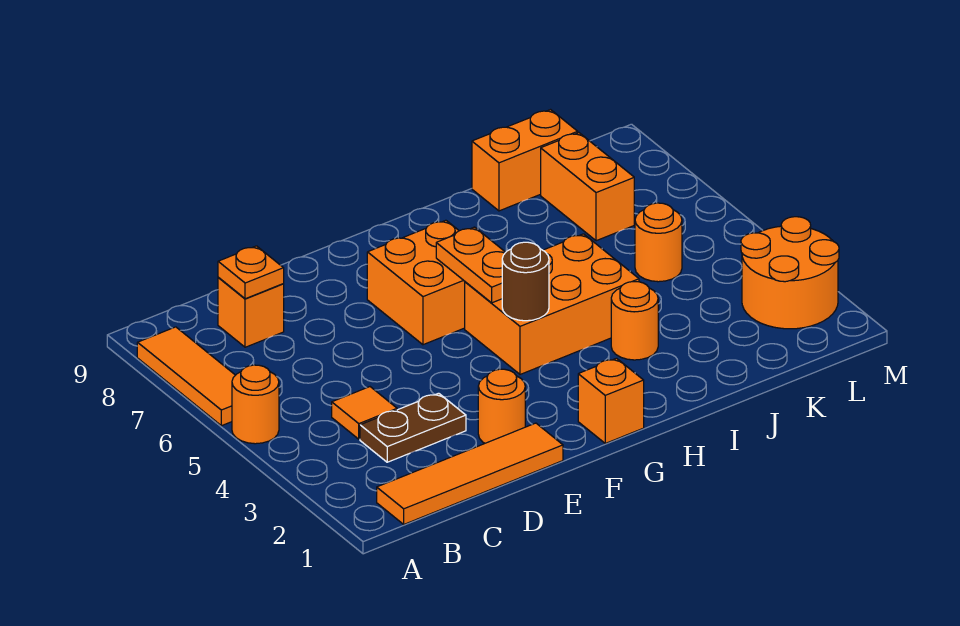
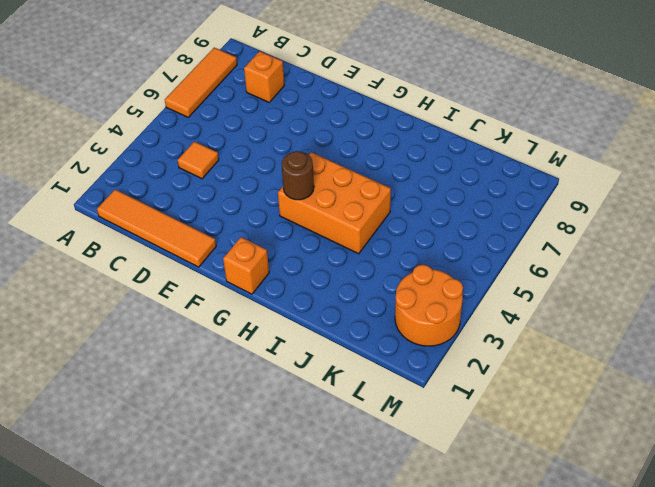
none -> orange 1x1 round brick [232,365,279,444]
none -> brown 1x2 plate [360,393,466,462]
none -> orange 1x1 round brick [478,369,525,443]

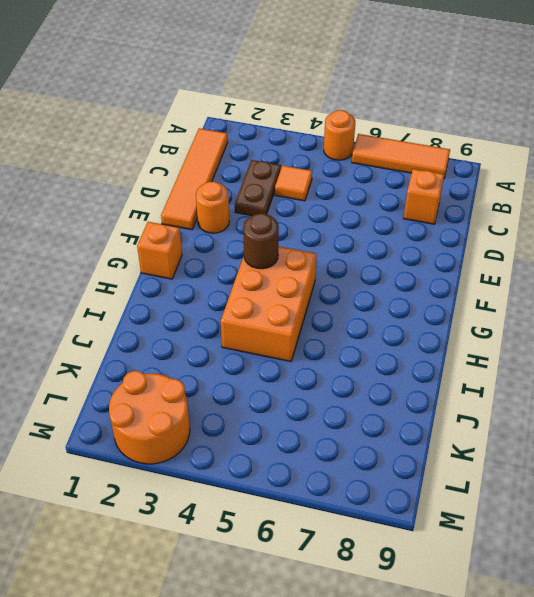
none -> orange 2x2 brick [367,220,465,345]
none -> orange 1x1 round brick [611,282,658,360]
none -> orange 1x2 brick [472,110,578,211]

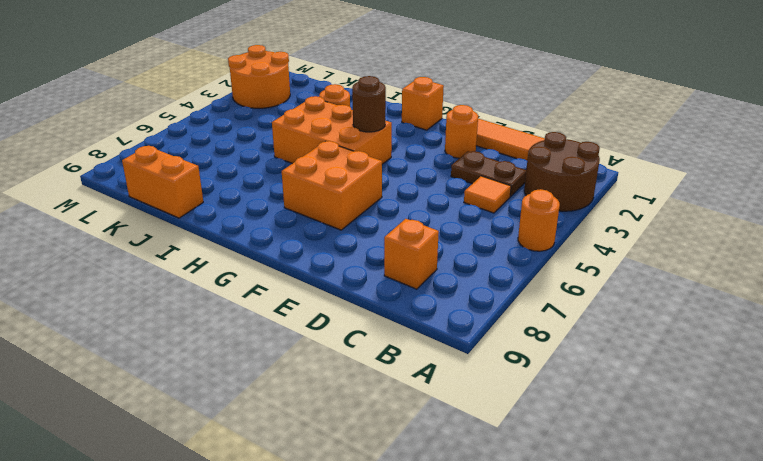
brown 2x2 round brick [524,132,600,211] -> none
none -> orange 1x3 tile [137,327,235,426]
none -> orange 1x1 round brick [635,203,682,282]
none -> orange 1x2 brick [541,133,634,241]

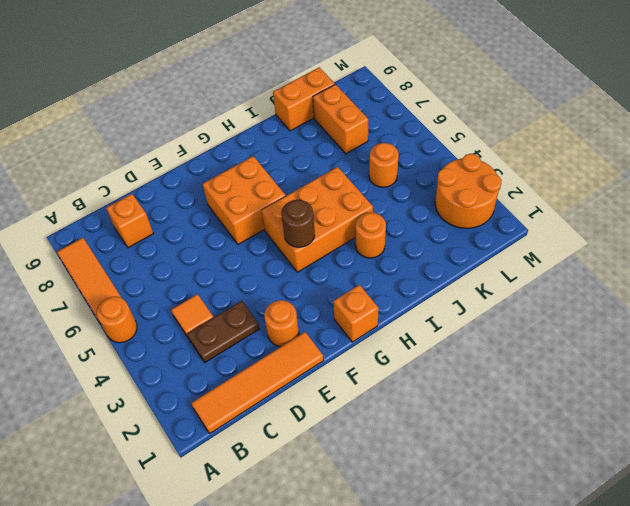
none -> orange 1x1 plate [218,246,284,299]
none -> orange 1x2 plate [436,227,506,303]

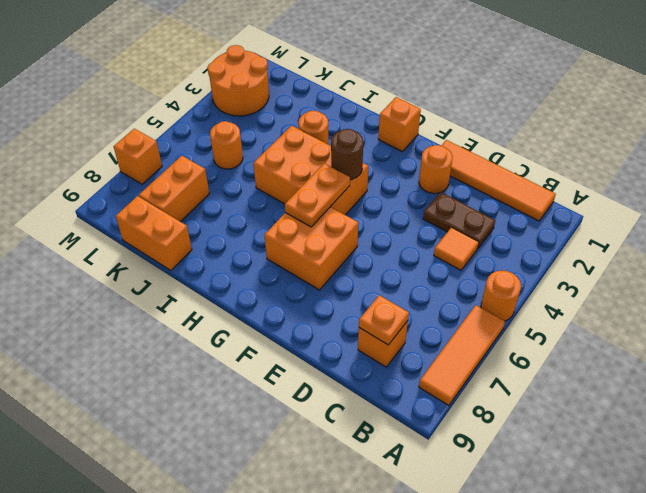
orange 1x1 brick [114,129,162,184] -> none

